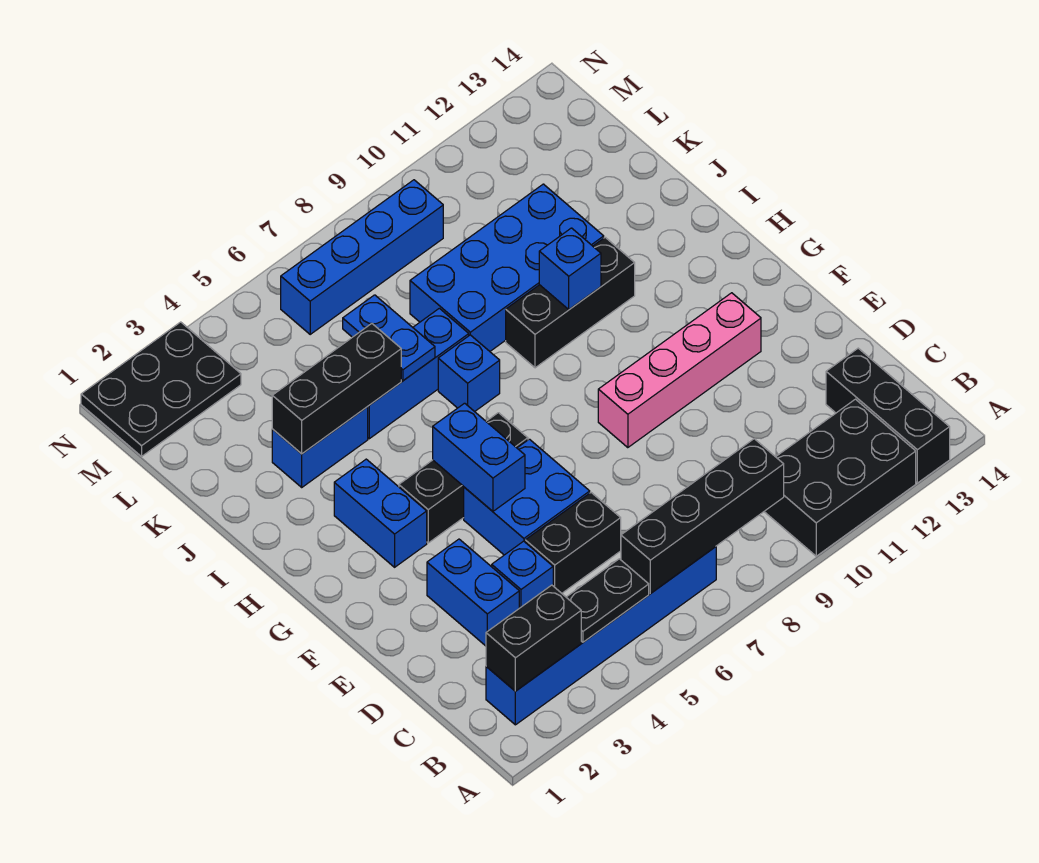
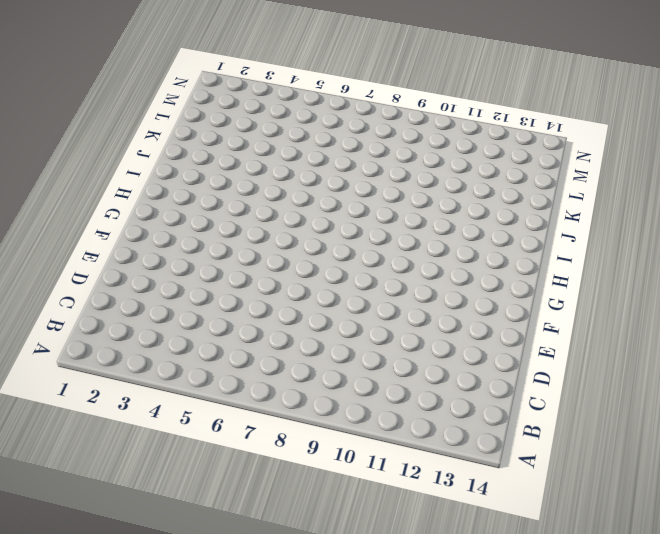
none -> black 2x3 brick [764,399,916,556]
none -> black 1x3 brick [826,348,950,483]
none -> blue 1x6 brick [486,547,716,725]

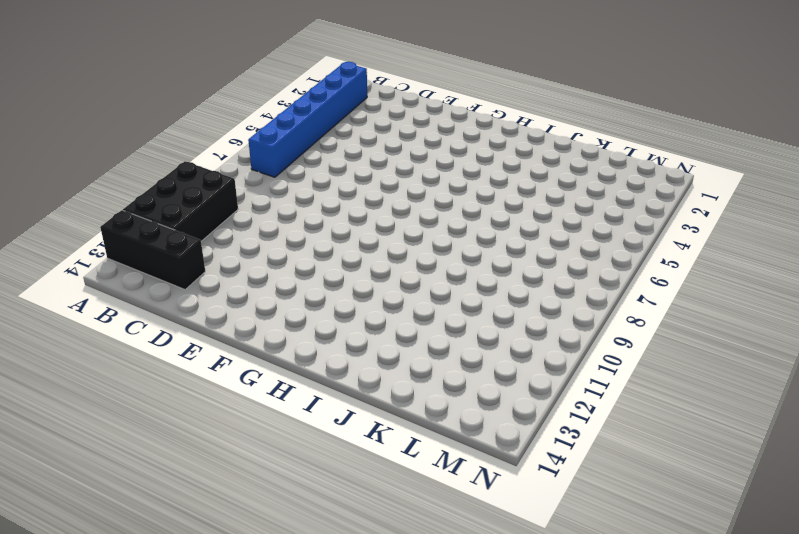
none -> blue 1x2 brick [427,539,519,646]
none -> blue 1x1 brick [492,541,553,608]
none -> black 1x2 brick [525,493,621,593]

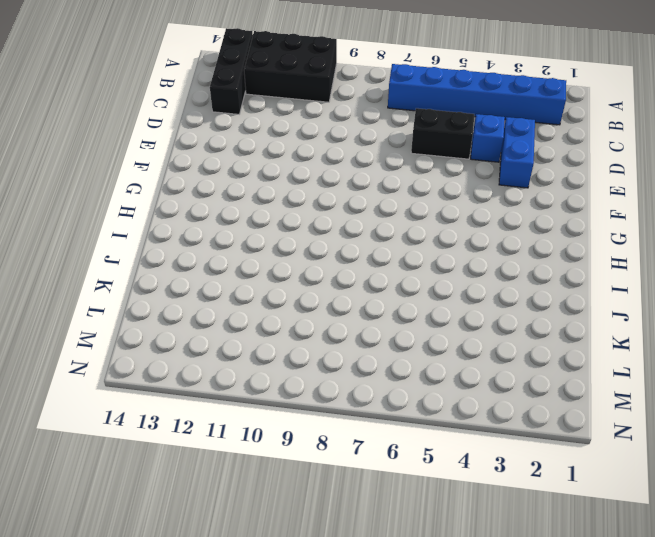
none -> blue 2x2 brick [464,439,590,555]
none -> pink 1x4 brick [598,293,761,448]
none -> blue 1x2 brick [334,459,427,567]

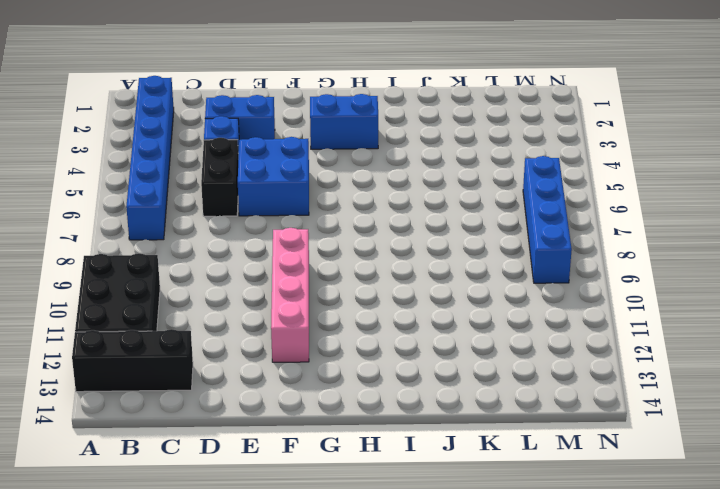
none -> black 1x3 brick [399,413,528,543]
none -> blue 1x1 brick [438,335,500,412]
none -> black 1x3 brick [506,237,635,368]

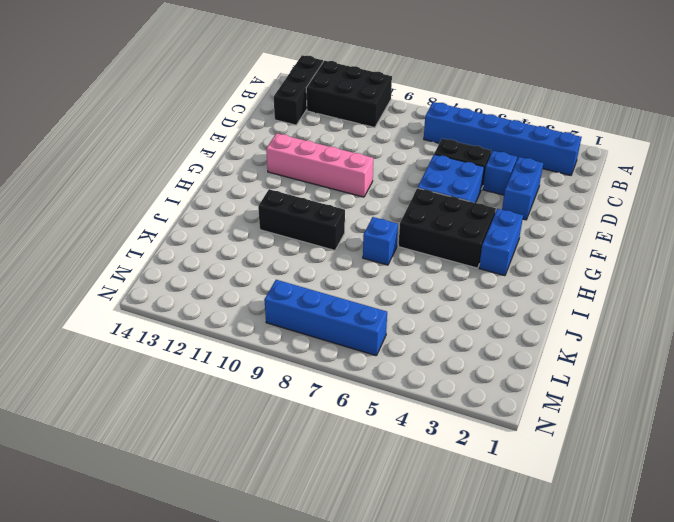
black 2x3 brick [398,188,496,268] -> black 1x3 brick [399,413,528,543]
none -> blue 1x2 brick [272,407,368,487]
none -> blue 1x3 brick [368,308,469,439]
none -> blue 2x4 brick [410,184,604,351]

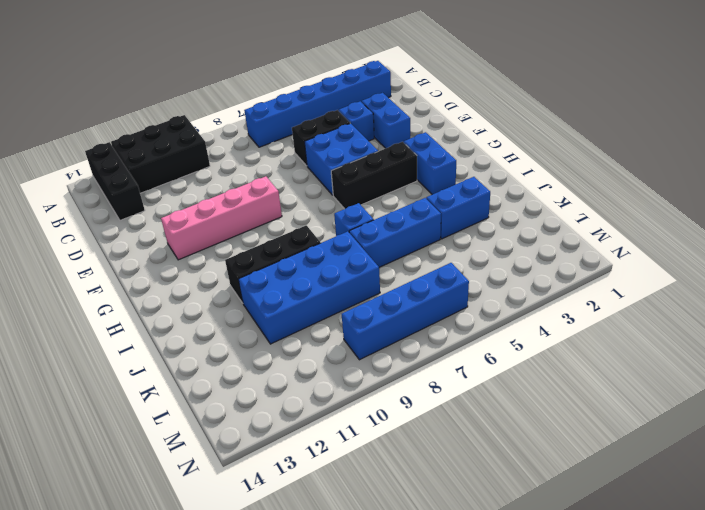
none -> black 2x3 plate [81,322,241,456]
none -> black 1x2 brick [486,585,581,691]
none -> black 1x2 plate [566,559,649,642]

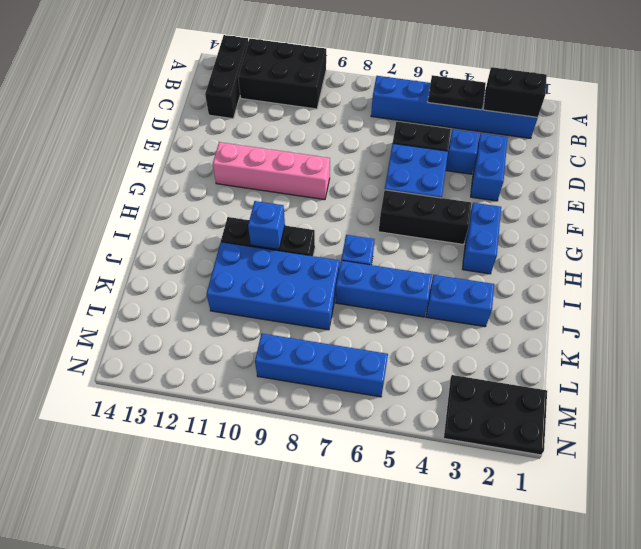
none -> black 1x4 brick [621,439,784,594]
none -> blue 1x2 brick [433,403,525,511]
none -> black 1x3 brick [272,323,401,454]

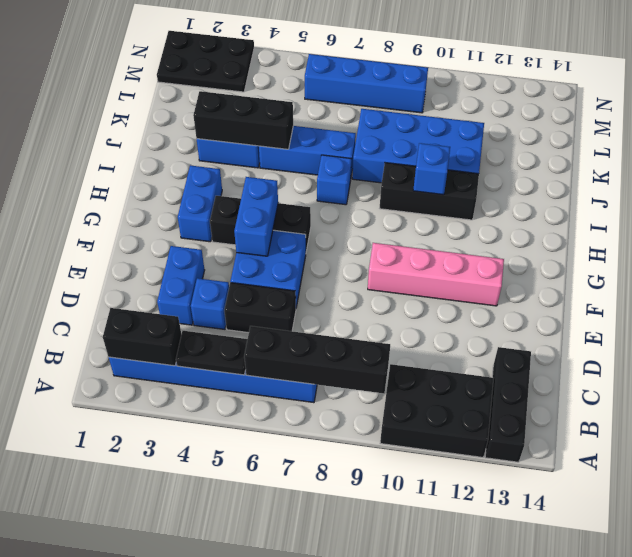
none -> blue 1x2 plate [343,295,435,381]

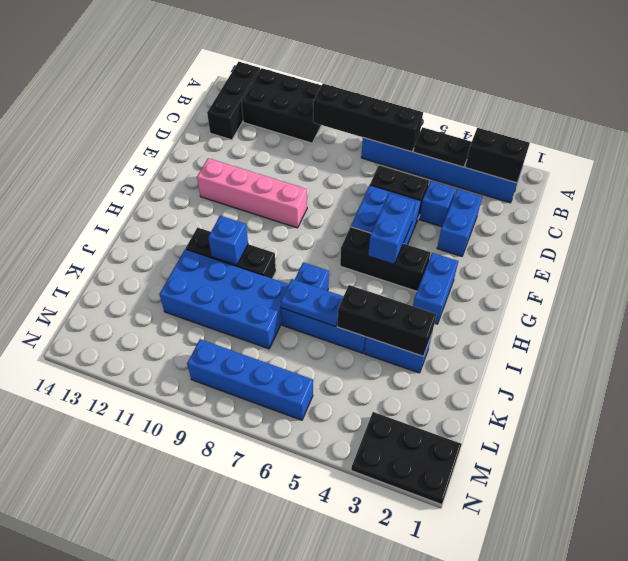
blue 1x2 plate [281,279,344,326] -> blue 1x2 plate turned to [343,295,435,381]

